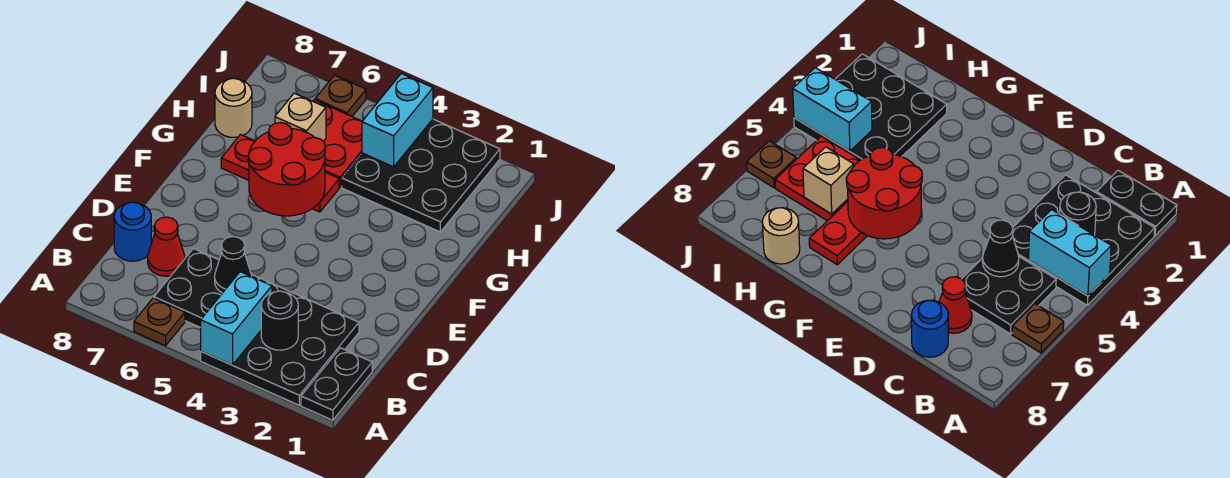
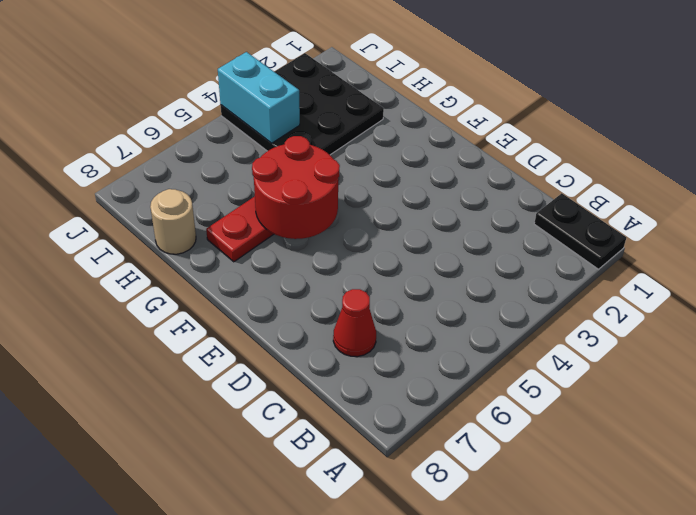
none -> black 3x3 plate [201,278,359,405]
none -> brown 1x1 plate [134,298,185,346]
none -> black 2x2 plate [154,249,259,328]

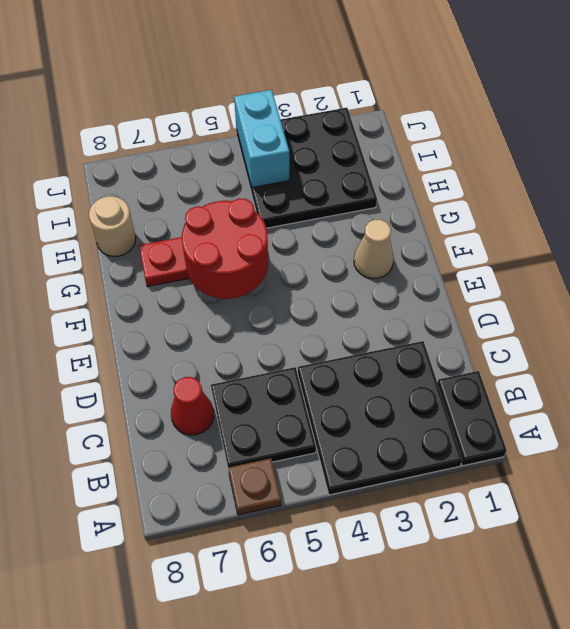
tan 1x1 cone [354,220,394,279] -> none
none -> blue 1x1 round brick [114,202,151,261]
none -> red 2x2 plate [313,100,362,187]
none -> brown 1x1 plate [315,75,366,116]

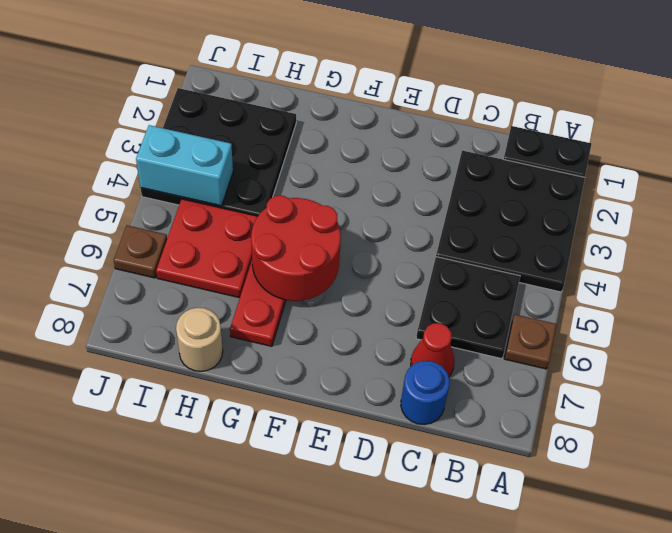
none -> cyan 1x2 brick [201,272,272,365]
none -> black 1x1 round brick [261,291,298,350]
none -> black 1x1 cone [215,237,252,293]

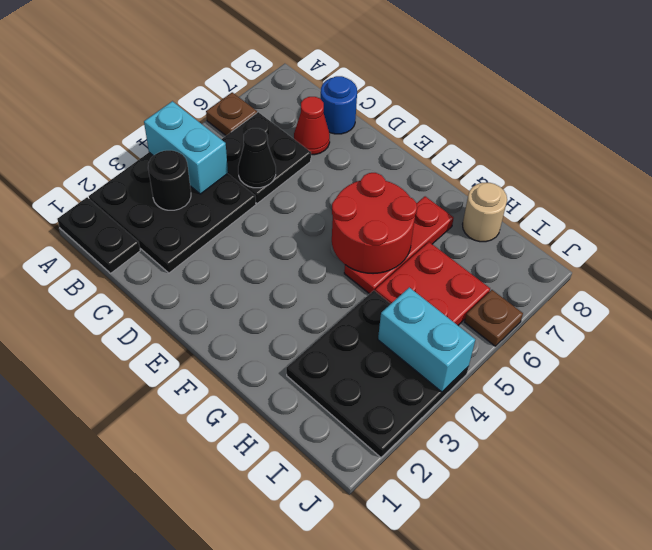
none -> tan 1x1 brick [275,93,326,141]

